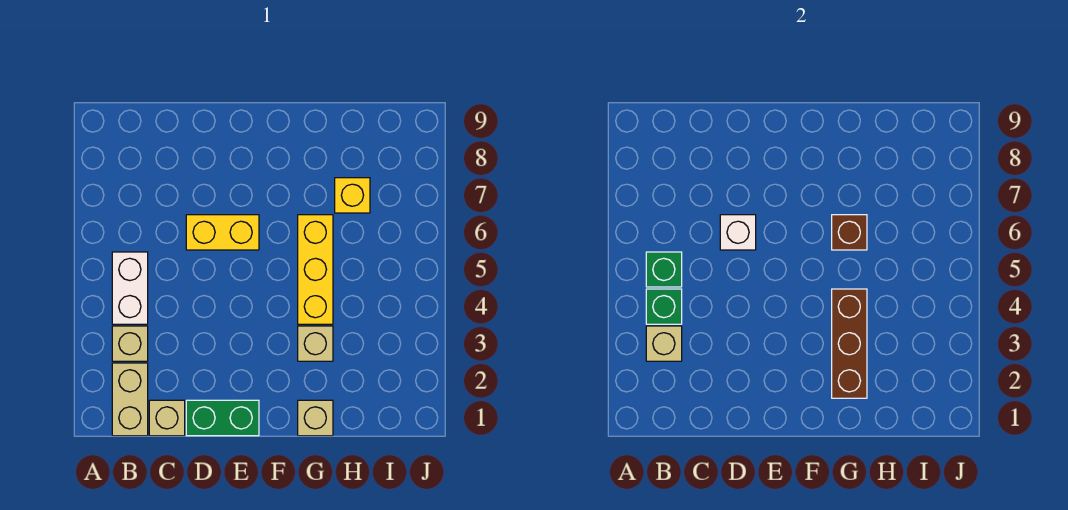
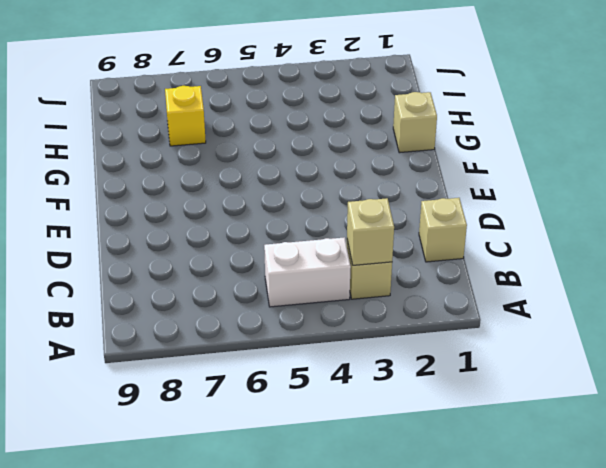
none -> tan 1x2 brick [112,363,148,436]
none -> green 1x2 brick [186,400,259,436]
none -> yellow 1x2 brick [186,215,259,250]

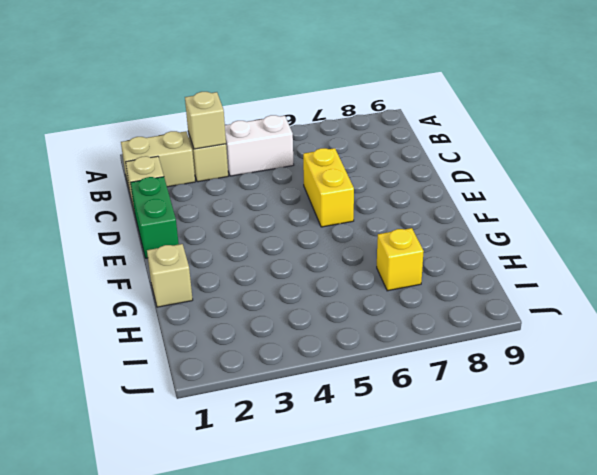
none -> tan 1x1 brick [298,326,333,361]
none -> yellow 1x3 brick [298,215,333,324]
none -> green 1x1 brick [646,289,682,324]

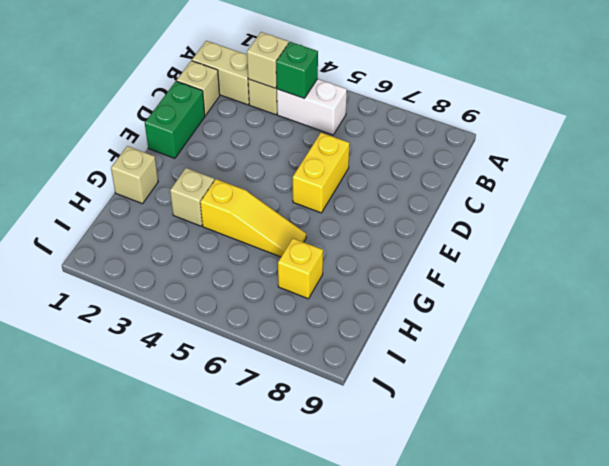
yellow 1x3 slope [200,179,306,257] -> yellow 1x3 brick [298,215,333,324]
none -> green 1x1 brick [646,252,682,287]
none -> white 1x1 brick [720,215,756,250]
none -> brown 1x3 brick [832,289,867,398]

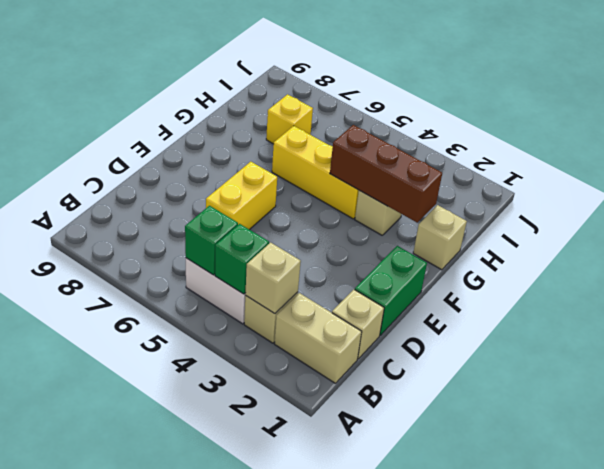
none -> white 1x1 brick [720,215,756,250]
none -> brown 1x1 brick [832,215,867,250]

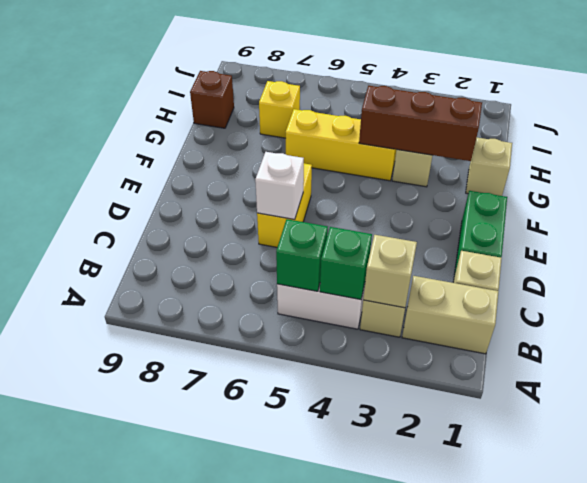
brown 1x1 brick [190,71,234,128] -> brown 1x1 brick moved to [832,215,867,250]

